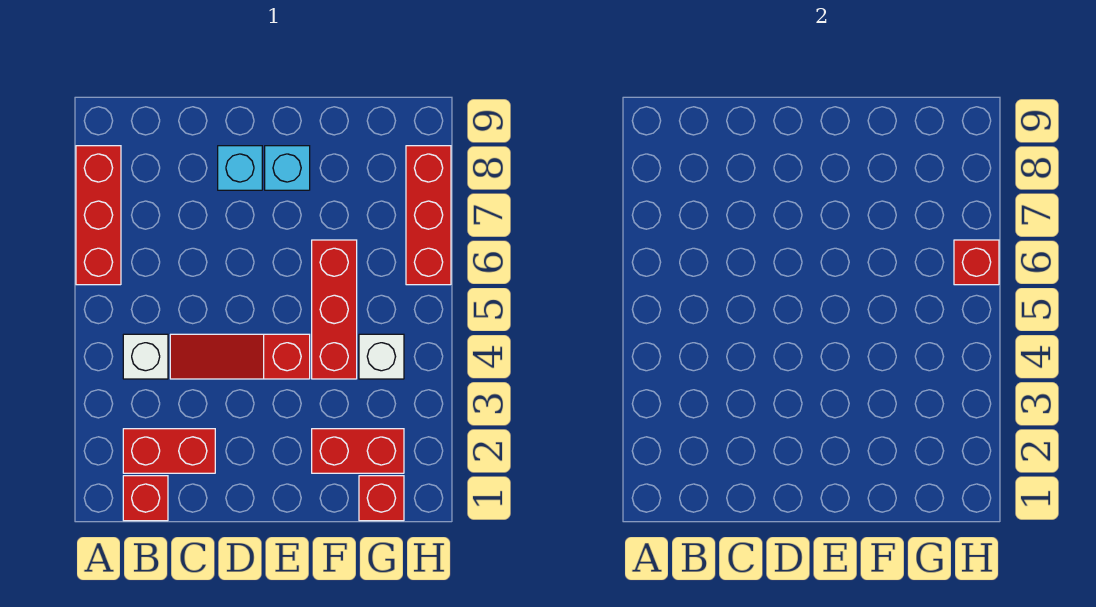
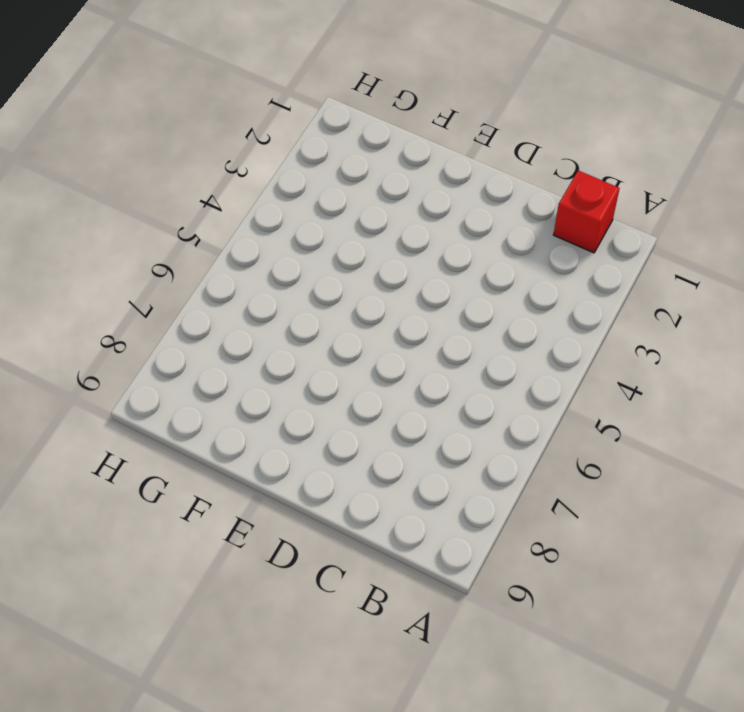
none -> red 1x3 brick [76,146,121,285]
none -> red 1x2 brick [123,429,215,473]
none -> white 1x1 brick [123,334,168,379]

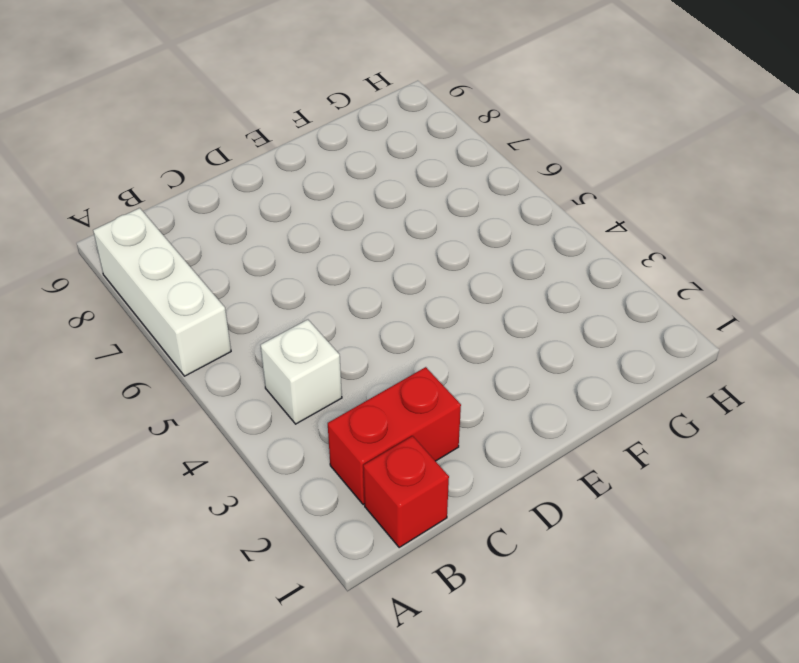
white 1x3 brick [93,208,231,376] -> red 1x3 brick [76,146,121,285]
none -> red 1x3 slope [170,334,310,379]
none -> cyan 1x1 brick [218,146,262,190]
none -> cyan 1x1 brick [265,146,310,190]

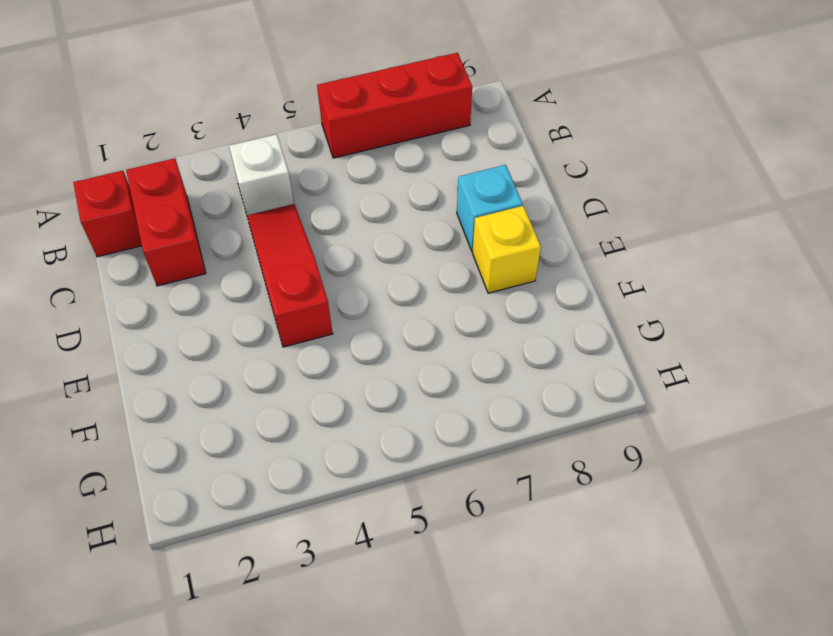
yellow 1x1 brick [472,206,541,293] -> cyan 1x1 brick [265,146,310,190]
none -> red 1x2 brick [312,429,404,473]
none -> red 1x3 brick [312,240,357,379]
none -> red 1x1 brick [359,476,404,521]

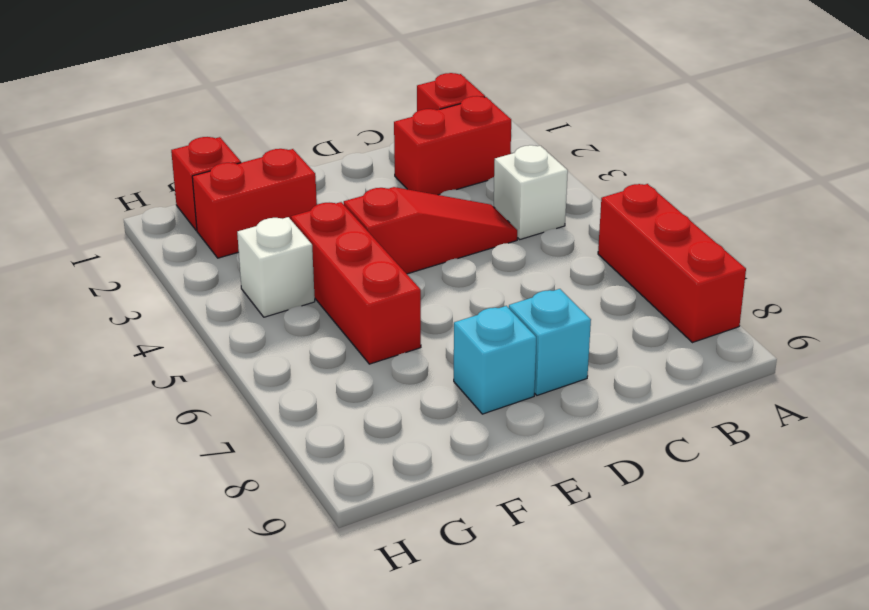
none -> red 1x3 brick [406,146,451,285]
none -> red 1x1 brick [954,240,999,285]

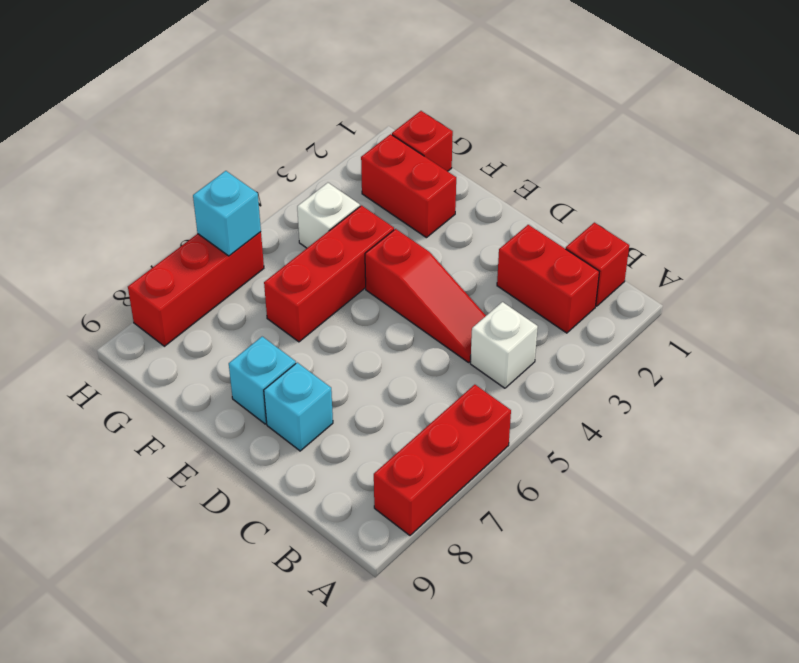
cyan 1x1 brick [193,171,261,256] -> red 1x1 brick [954,240,999,285]

